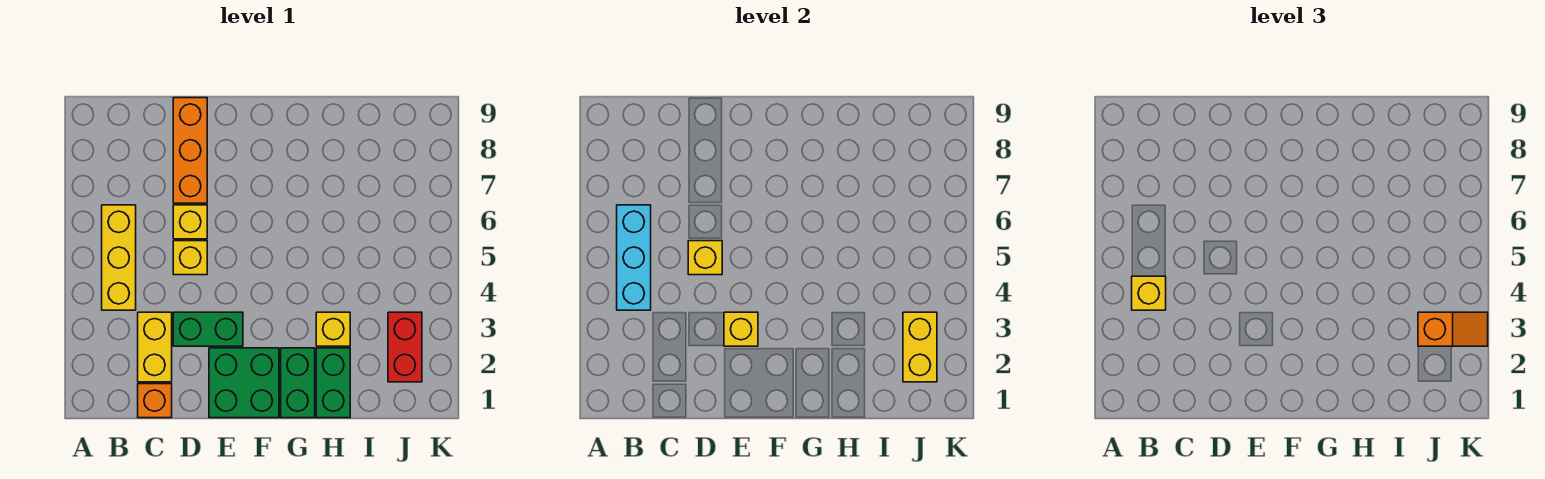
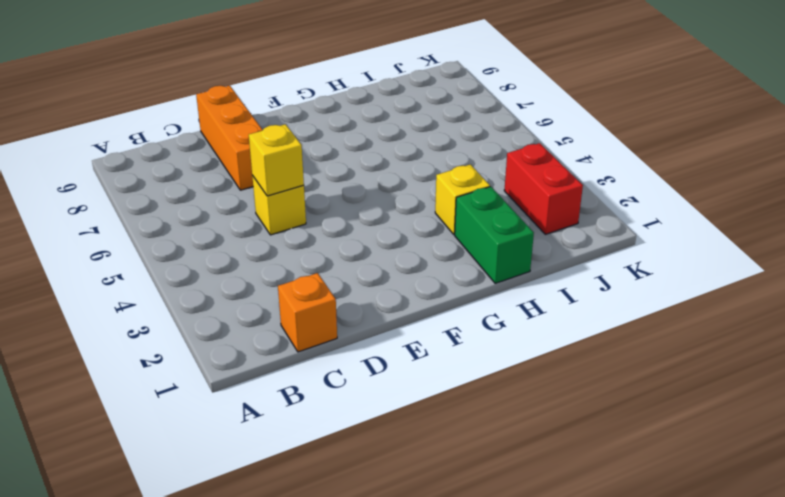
none -> yellow 1x3 brick [102,205,136,310]
none -> yellow 1x2 brick [138,312,172,382]
none -> green 1x2 brick [173,312,243,346]

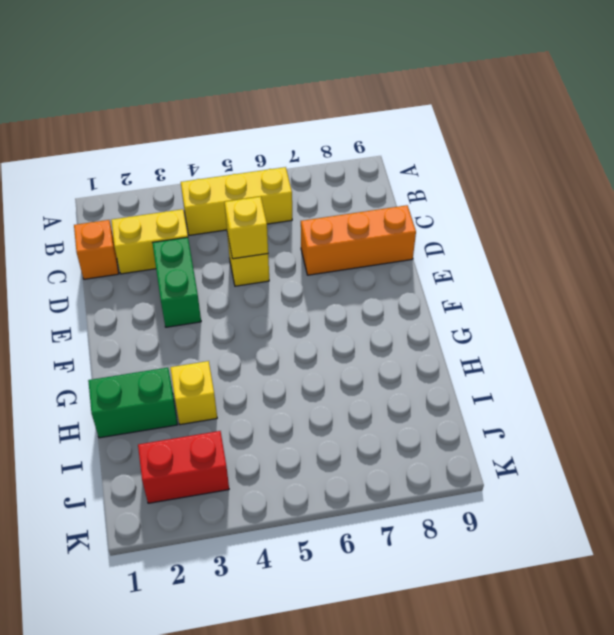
none -> yellow 1x1 brick [173,205,207,239]
none -> green 2x2 brick [209,348,279,418]
none -> green 1x2 brick [281,348,315,418]

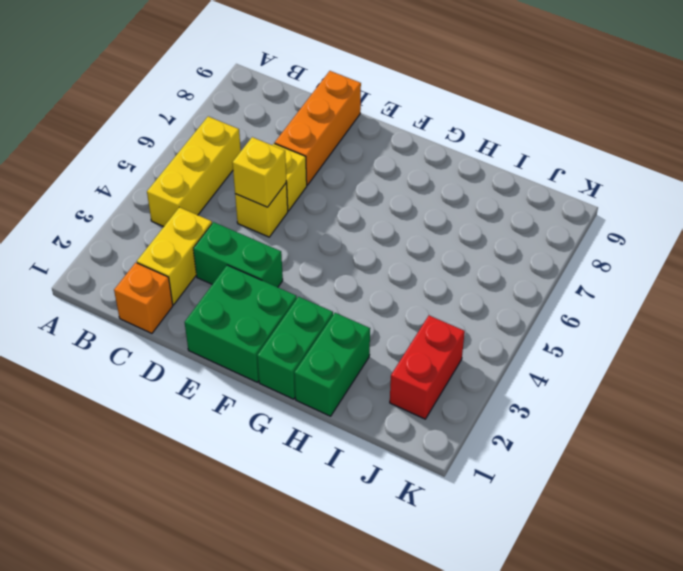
none -> yellow 1x1 brick [316,312,350,346]
none -> cyan 1x3 brick [617,205,651,310]
none -> yellow 1x1 brick [724,312,758,346]

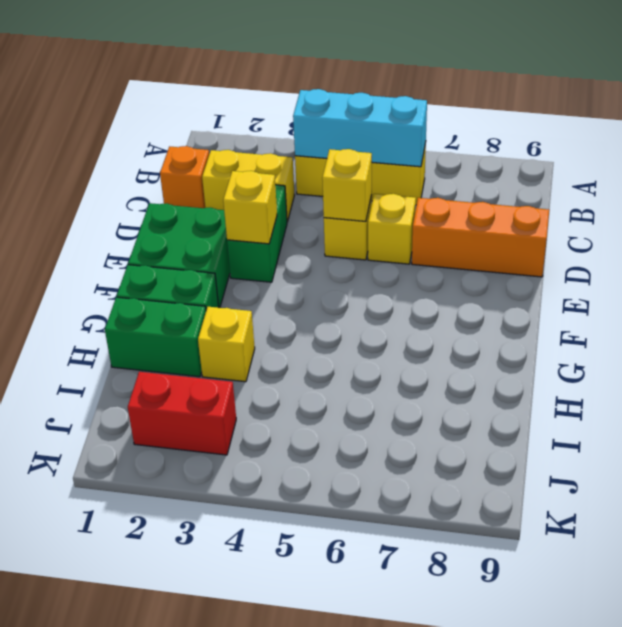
none -> yellow 1x2 brick [903,312,937,382]
none -> yellow 1x1 brick [1132,276,1166,310]
none -> orange 1x2 slope [1418,312,1488,346]

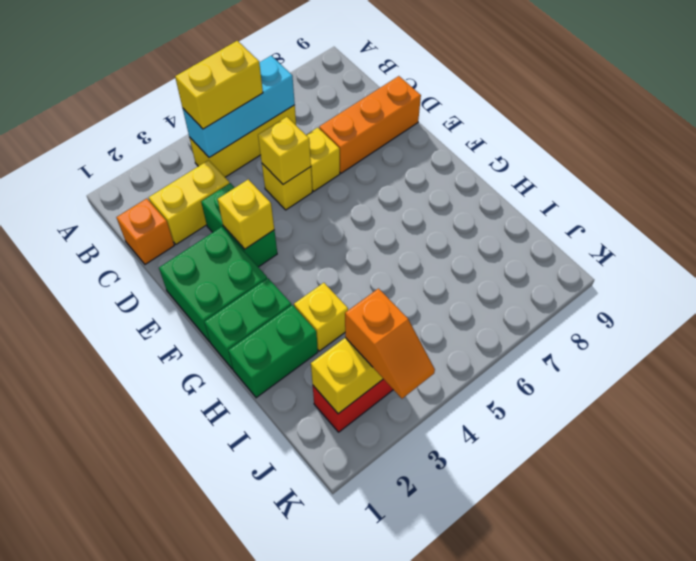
yellow 1x2 brick [175,41,263,129] -> yellow 1x1 brick [1132,276,1166,310]

